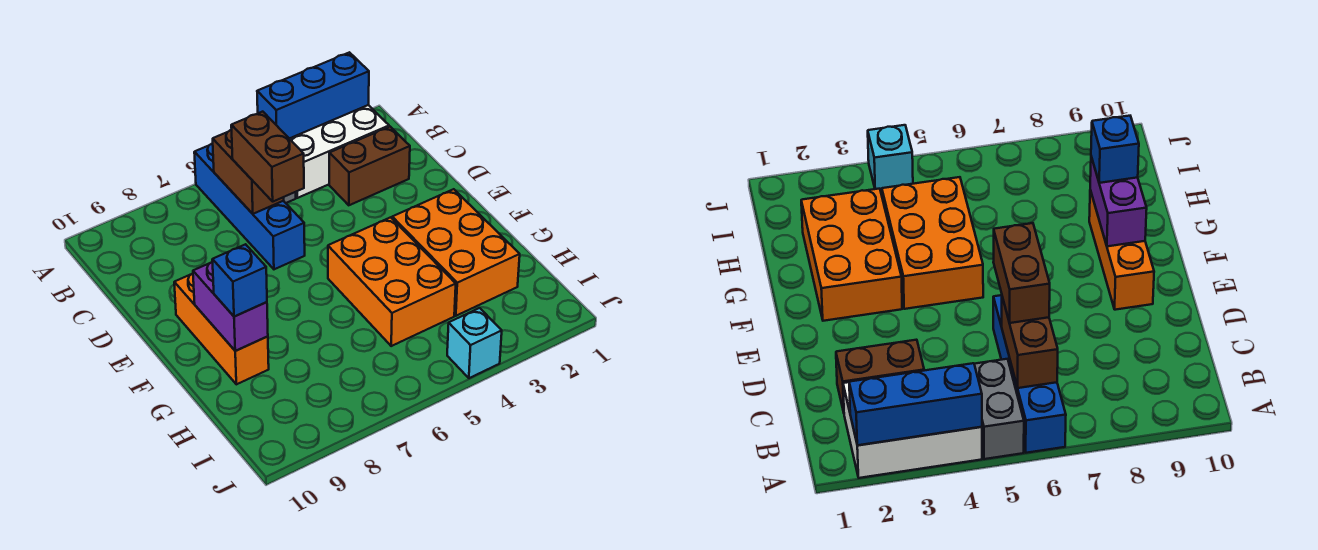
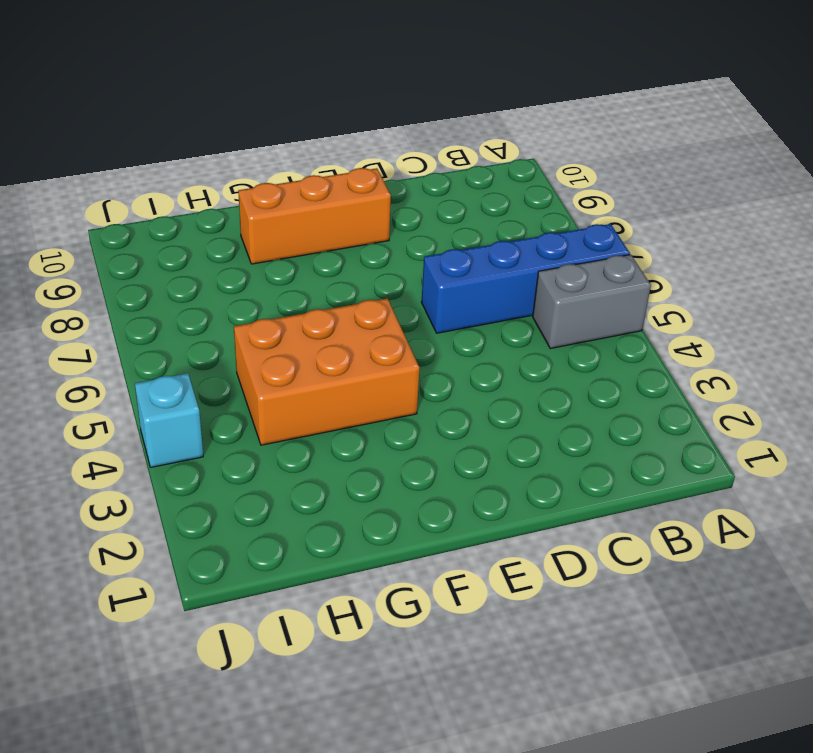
none -> white 2x3 brick [290,105,389,198]
none -> brown 1x2 brick [329,127,410,205]
none -> orange 2x3 brick [392,189,520,316]

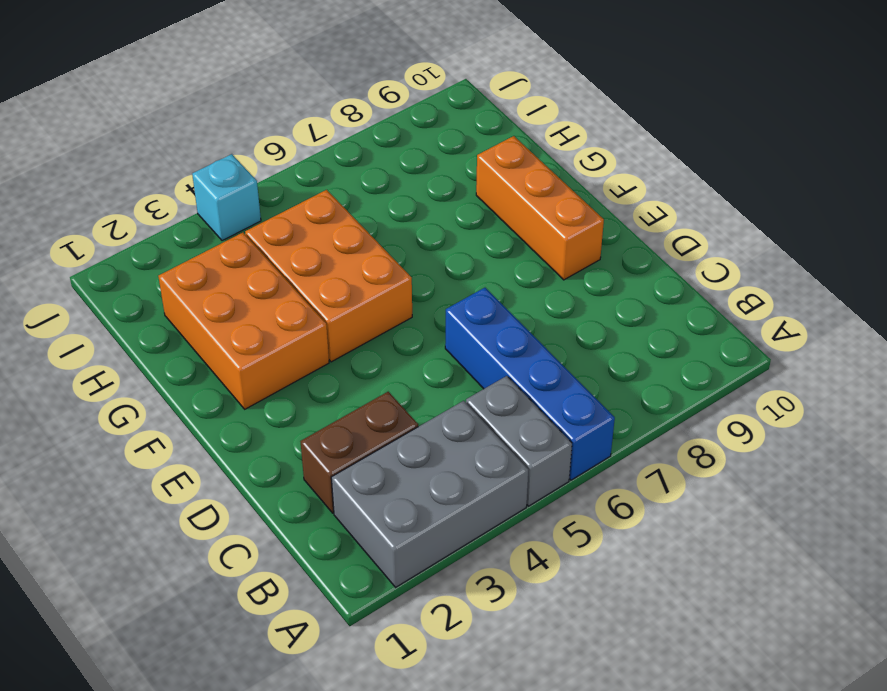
grey 2x3 brick [331,401,528,587] -> white 2x3 brick [290,105,389,198]
none -> blue 1x3 brick [257,52,369,139]
none -> brown 1x2 brick [213,129,284,214]
none -> purple 1x2 brick [193,262,268,351]

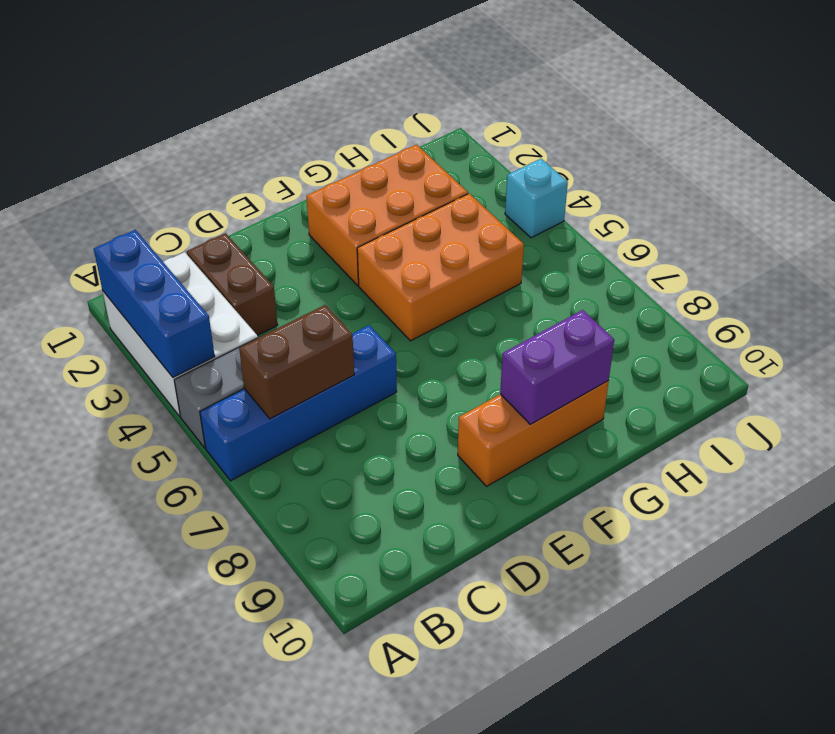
none -> brown 1x2 brick [231,112,304,201]
none -> blue 1x1 brick [212,244,267,317]

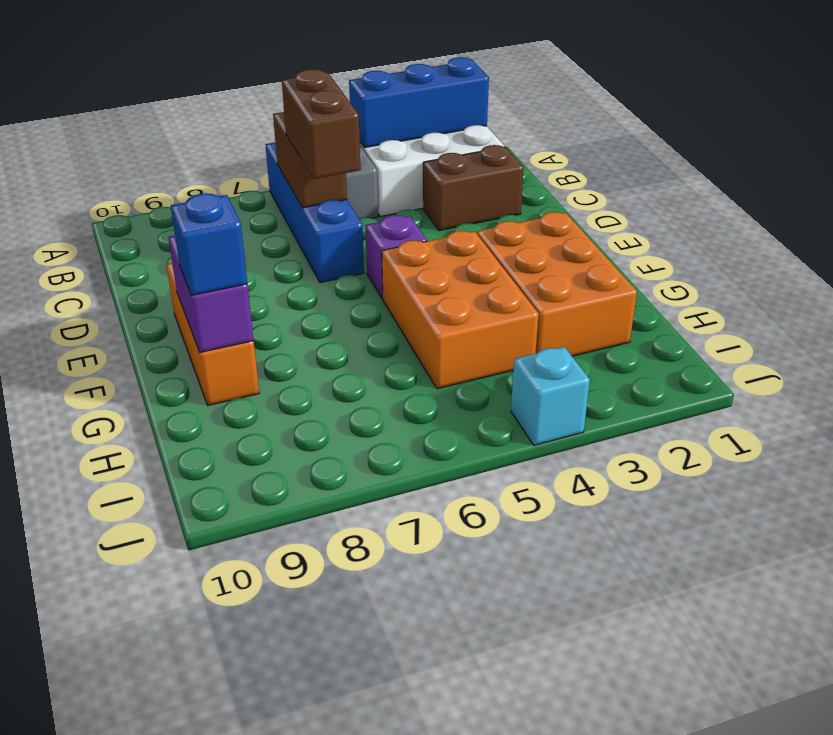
purple 1x1 brick [365,215,427,299] -> none

